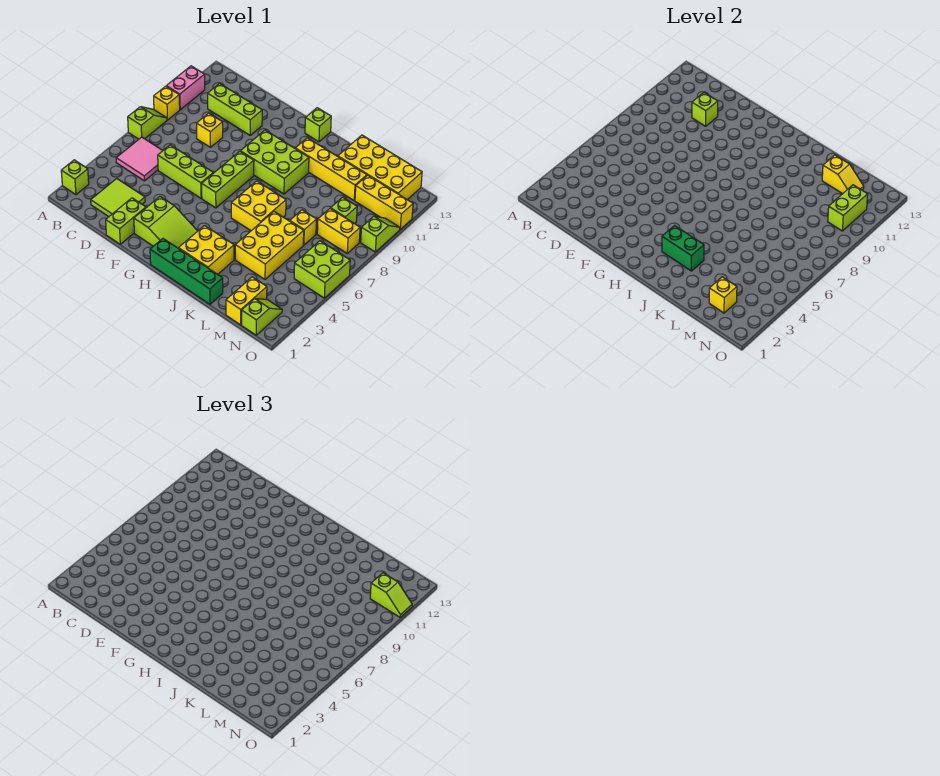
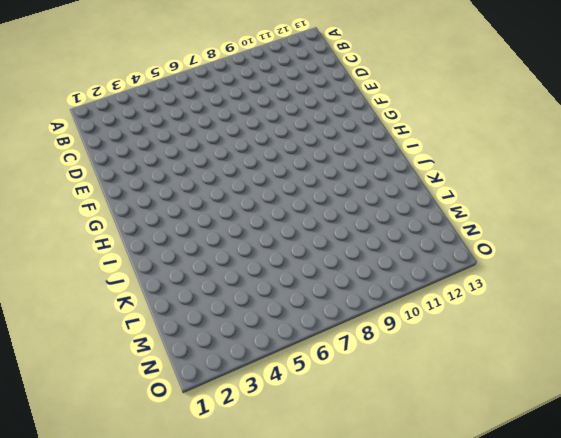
none -> lime 1x1 brick [61,160,89,195]
none -> lime 1x2 slope [128,107,167,139]
none -> yellow 1x1 brick [154,86,180,120]
none -> pink 1x2 brick [166,66,205,110]

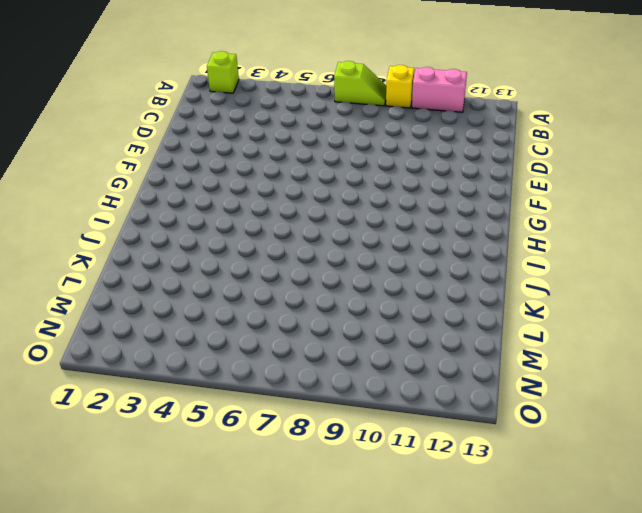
none -> pink 2x2 tile [116,137,163,181]
none -> lime 2x2 tile [91,179,145,216]
none -> lime 1x3 brick [208,84,262,135]
none -> lime 1x3 brick [158,145,213,198]

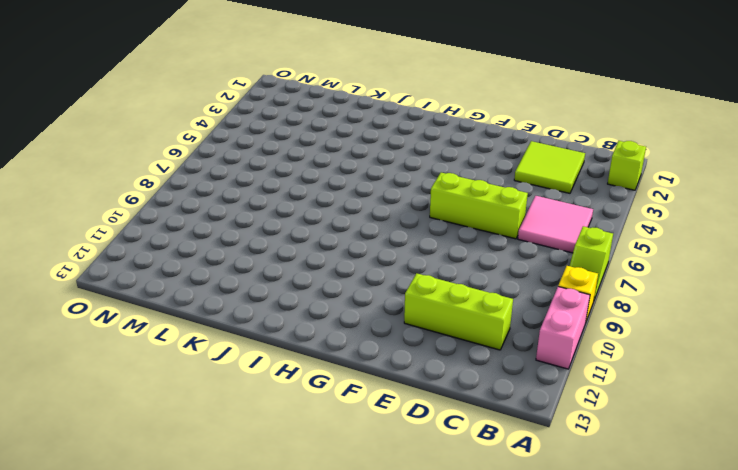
none -> yellow 1x1 brick [197,113,223,147]
none -> lime 1x2 brick [106,198,146,244]
none -> lime 2x3 slope [134,197,197,248]
none -> lime 1x3 brick [202,151,254,208]

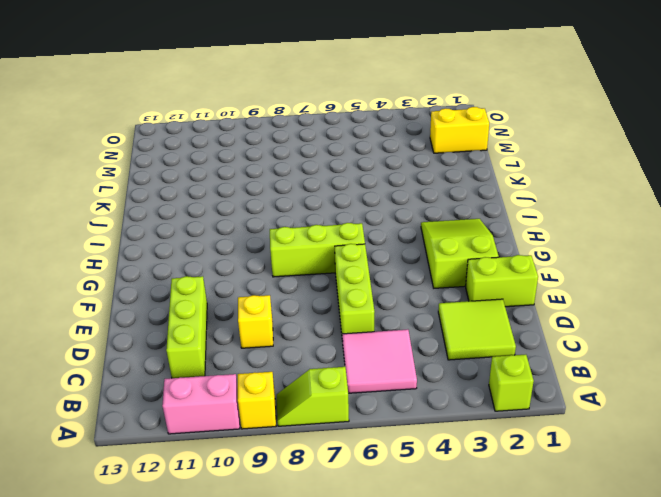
none -> lime 2x3 brick [240,130,309,194]
none -> green 1x4 brick [150,239,223,304]
none -> lime 1x1 brick [305,108,331,142]
none -> yellow 2x2 brick [179,226,234,274]

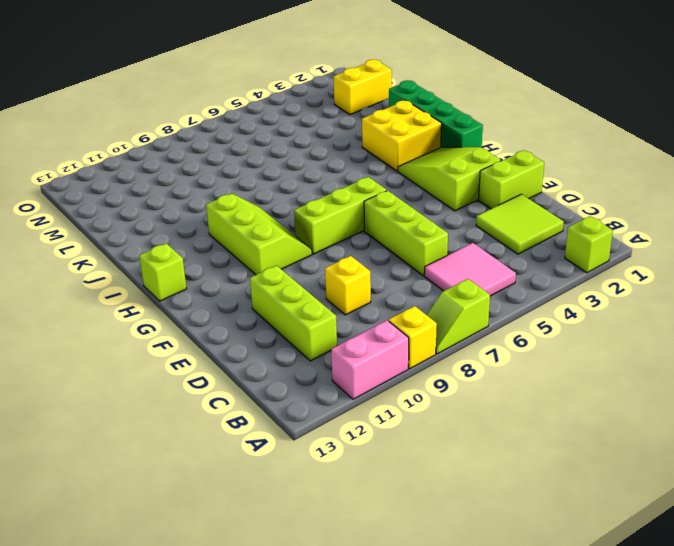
lime 2x3 slope [206,193,312,275] -> lime 2x3 brick [240,130,309,194]
none -> yellow 2x2 brick [231,181,286,231]
none -> yellow 1x4 brick [295,138,367,200]
none -> yellow 2x3 brick [235,212,304,279]
none -> yellow 2x4 brick [338,135,422,200]

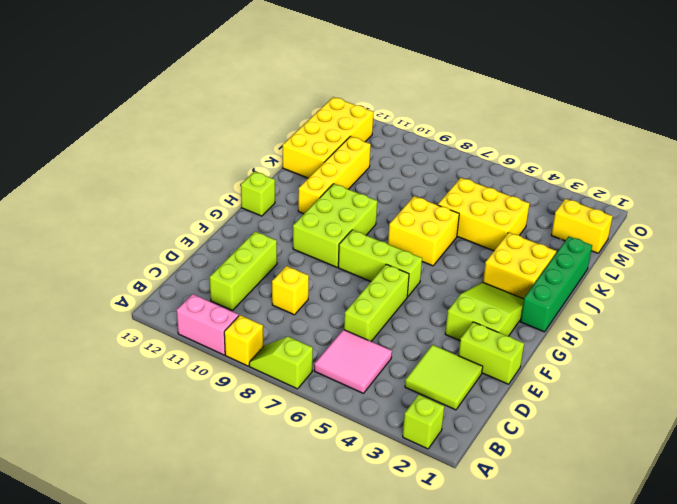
none -> yellow 1x1 brick [290,210,317,245]
none -> yellow 1x2 brick [317,208,360,253]
none -> lime 1x1 brick [331,197,357,224]
none -> yellow 1x3 brick [355,175,413,230]

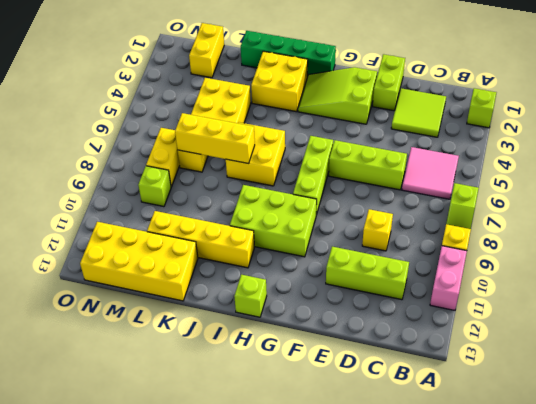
yellow 1x3 brick [175,113,255,164] -> yellow 1x3 brick moved to [355,175,413,230]
yellow 1x2 brick [146,128,180,187] -> yellow 1x2 brick turned to [317,208,360,253]
none -> lime 1x2 slope [242,299,282,335]
none -> lime 2x2 brick [294,241,350,298]
none -> lime 1x2 slope [361,216,400,252]
none -> lime 1x1 brick [692,93,718,126]

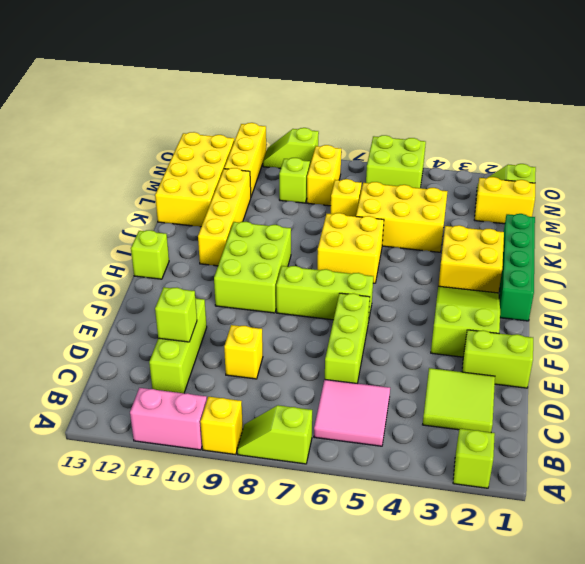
none -> green 1x2 brick [662,226,704,271]
none -> yellow 1x2 slope [822,155,864,194]
none -> yellow 1x1 brick [709,277,737,313]
none -> lime 1x2 brick [828,185,868,231]

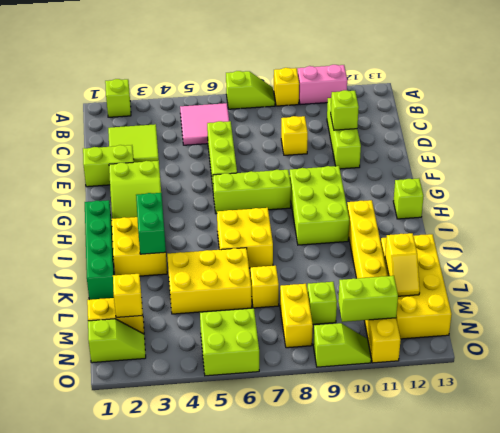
none -> lime 1x2 slope [370,573,412,618]

